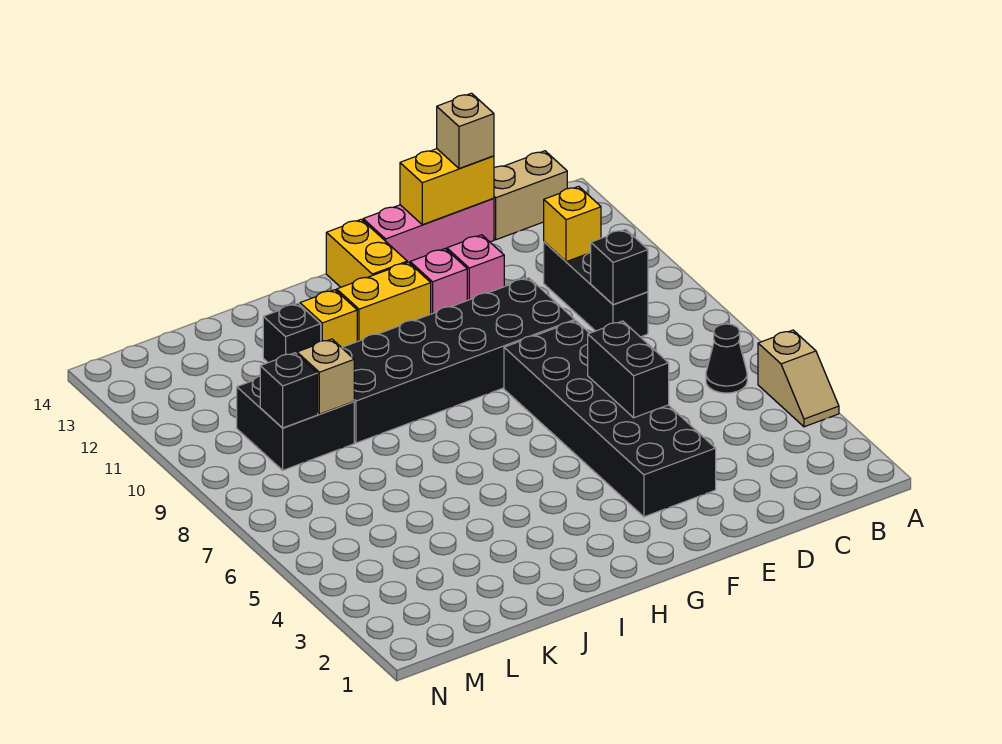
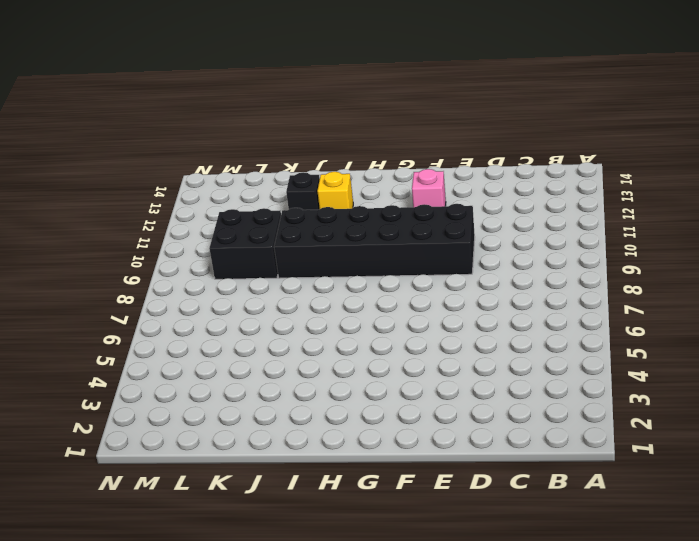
none -> tan 1x2 slope [758,330,839,427]
none -> black 1x1 cone [706,324,747,393]
none -> tan 1x2 brick [494,151,567,240]

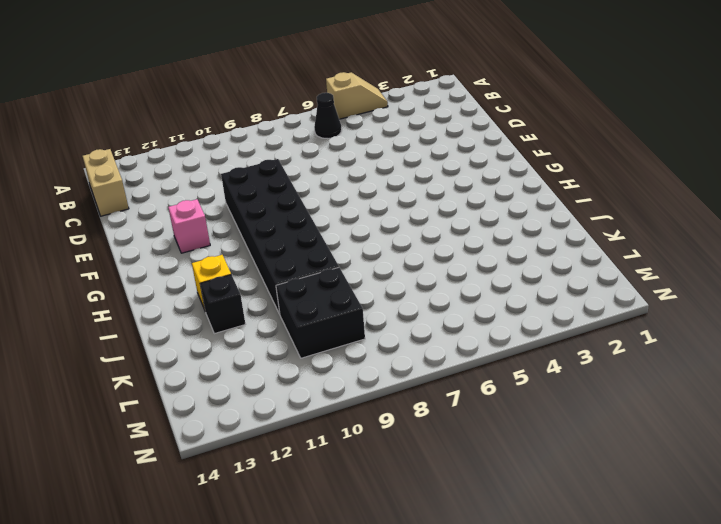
none -> black 1x3 brick [544,242,648,337]
none -> pink 1x3 brick [363,198,494,263]
none -> black 2x6 brick [504,321,716,517]

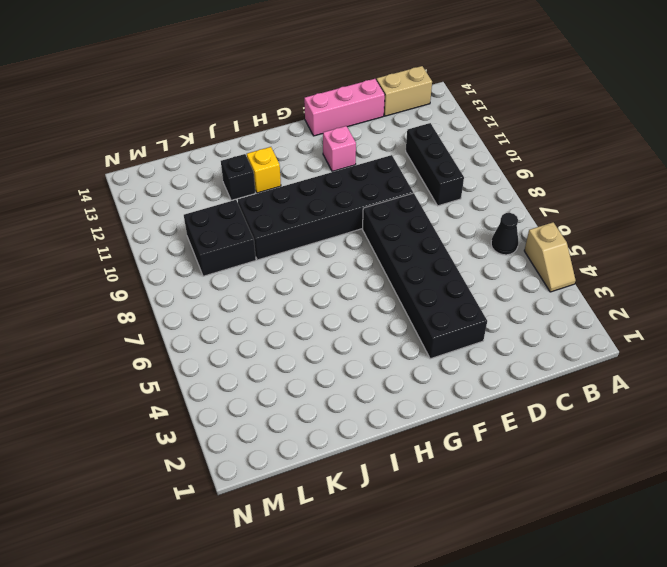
none -> pink 1x1 brick [447,235,504,300]
none -> yellow 1x2 brick [337,262,431,341]
none -> yellow 1x2 brick [326,219,407,287]

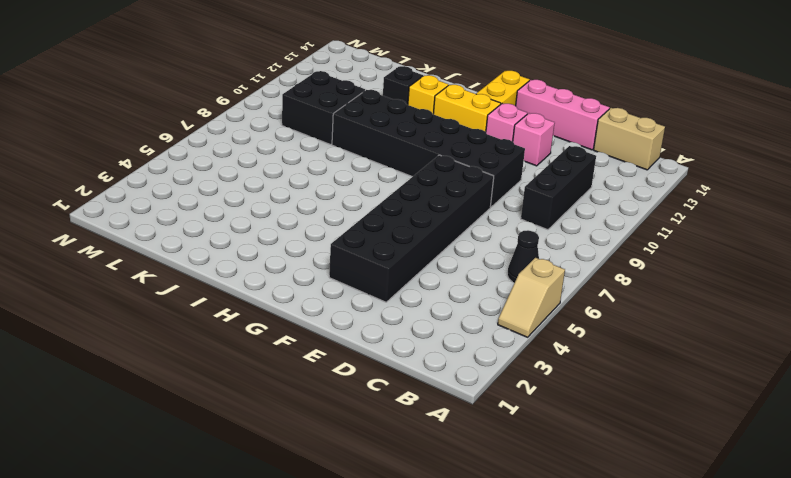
none -> black 1x1 brick [591,229,648,305]
none -> yellow 1x1 brick [544,186,601,262]
none -> yellow 1x2 brick [400,149,494,225]

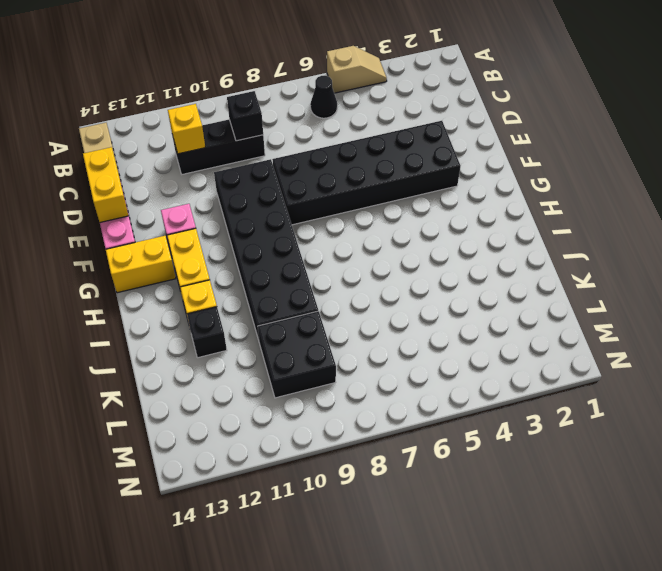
none -> pink 1x1 brick [447,235,504,300]
none -> black 1x2 brick [588,321,669,418]
none -> tan 1x1 brick [297,339,354,414]

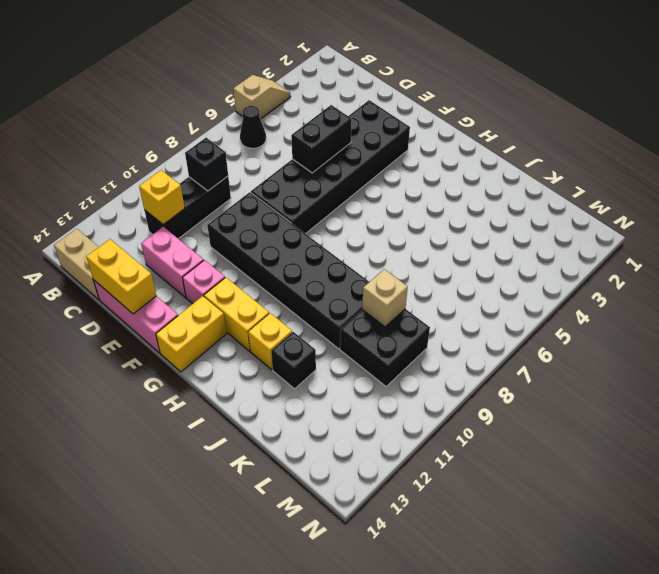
pink 1x2 brick [141,227,204,298] -> pink 1x1 brick [447,235,504,300]
none -> black 1x1 brick [260,353,318,428]
none -> tan 1x1 brick [437,93,494,169]

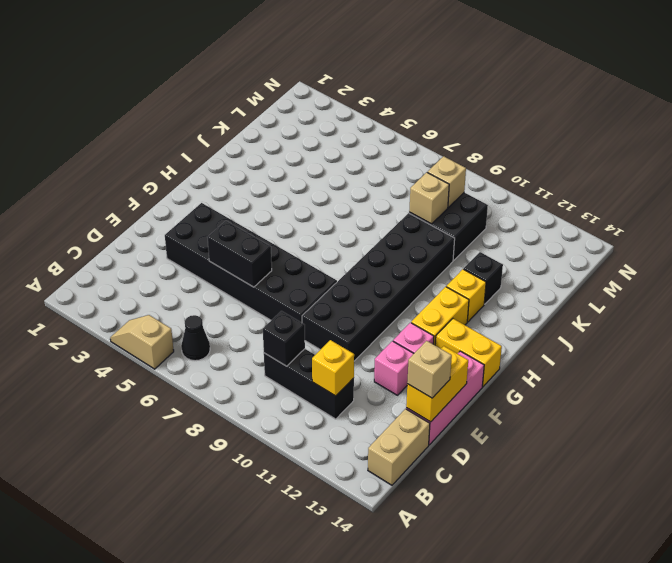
tan 1x1 brick [428,156,466,207] -> black 1x1 brick [260,353,318,428]

